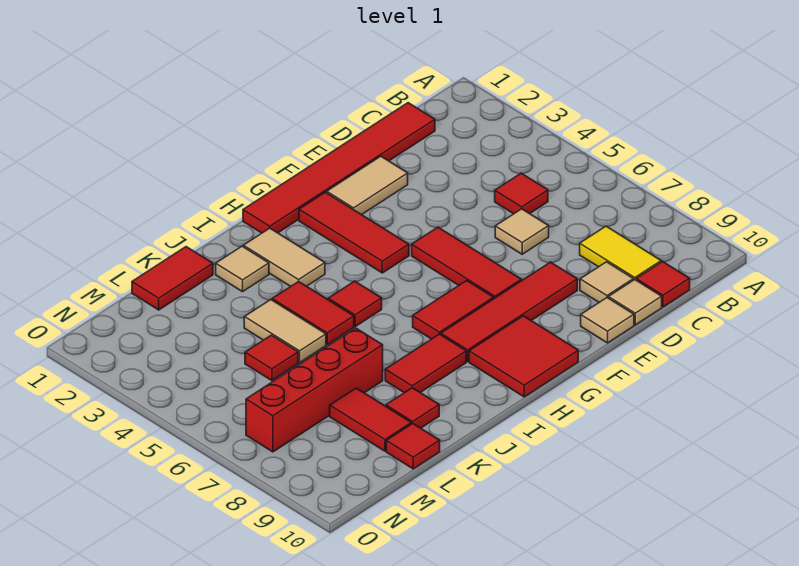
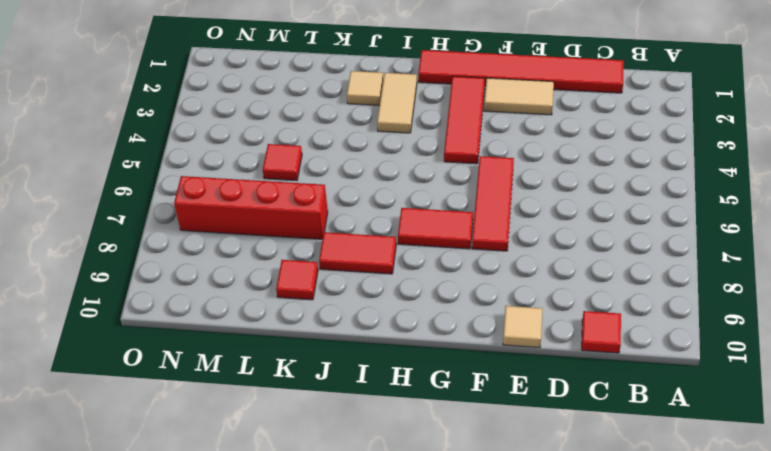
none -> red 1x1 tile [495,173,548,214]
none -> yellow 1x2 tile [580,226,661,280]
none -> tan 1x1 tile [495,209,549,254]

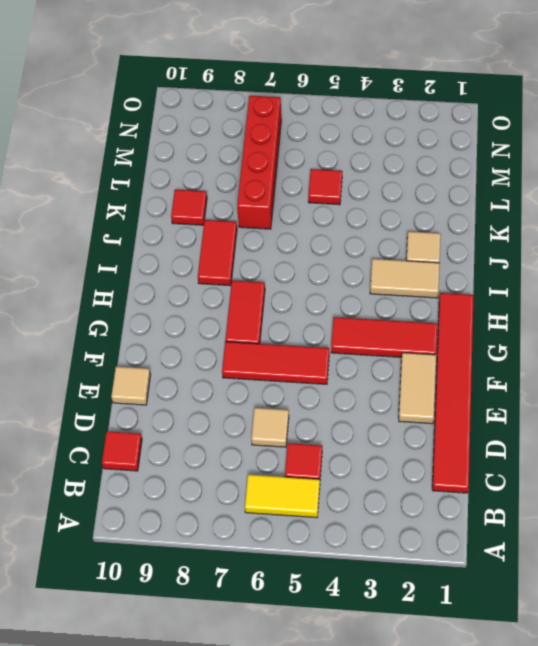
yellow 1x2 tile [245,475,320,518] -> yellow 1x2 tile moved to [580,226,661,280]
none -> tan 1x1 tile [580,262,633,302]
none -> tan 1x1 tile [608,280,662,325]
none -> red 1x4 tile [441,262,577,361]

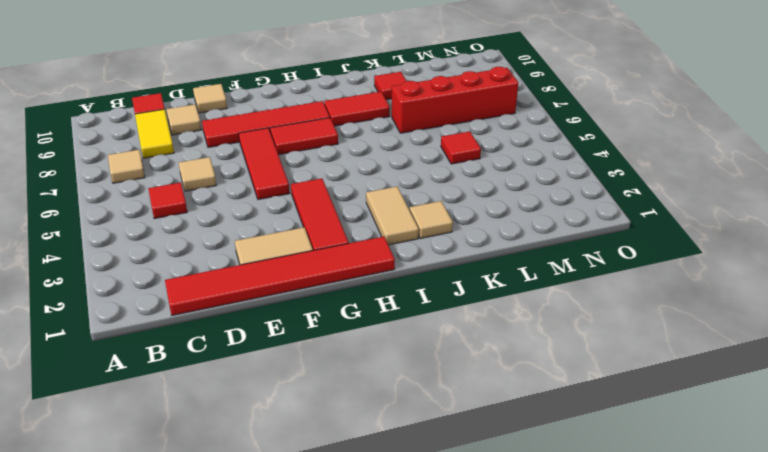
tan 1x1 tile [108,150,145,183] -> tan 1x1 tile moved to [608,280,662,325]
none -> red 2x2 tile [469,316,578,397]
none -> red 1x1 tile [328,281,382,327]
none -> red 1x2 tile [272,281,354,345]

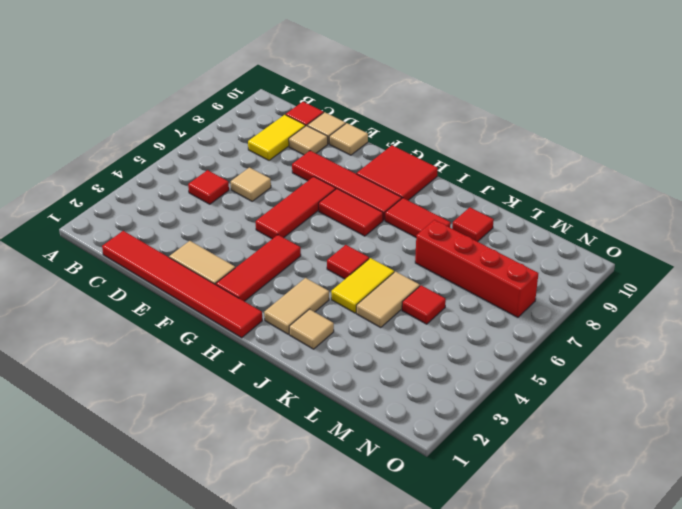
yellow 1x2 tile [331,258,394,313] -> red 1x2 tile [272,281,354,345]
none -> red 1x2 tile [132,247,213,310]
none -> red 1x2 tile [330,388,411,451]
none -> red 1x1 tile [386,424,440,469]

